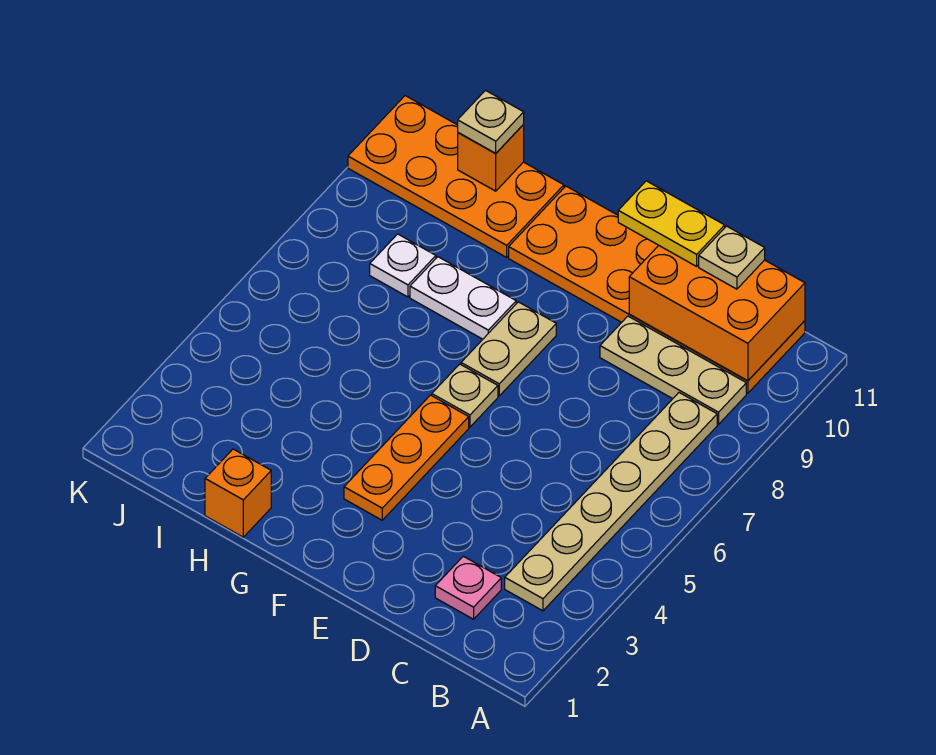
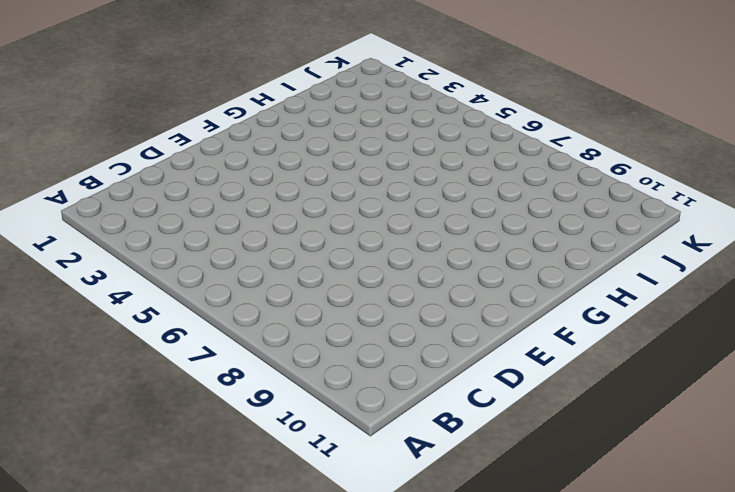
none -> tan 1x6 plate [505,393,717,611]
none -> tan 1x3 plate [600,316,746,424]
none -> orange 2x6 plate [509,186,805,393]

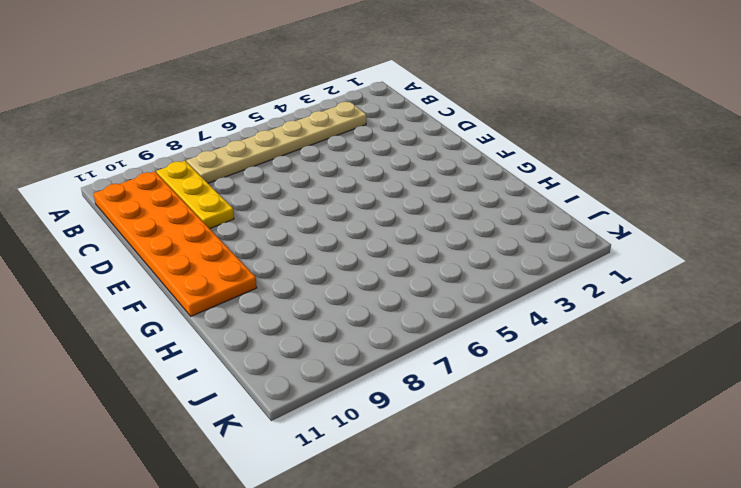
yellow 1x3 plate [156,161,234,229] -> tan 1x3 plate [600,316,746,424]
none -> pink 1x1 plate [435,556,501,619]
none -> orange 1x3 plate [344,395,469,520]
none -> tan 1x1 plate [432,364,498,427]

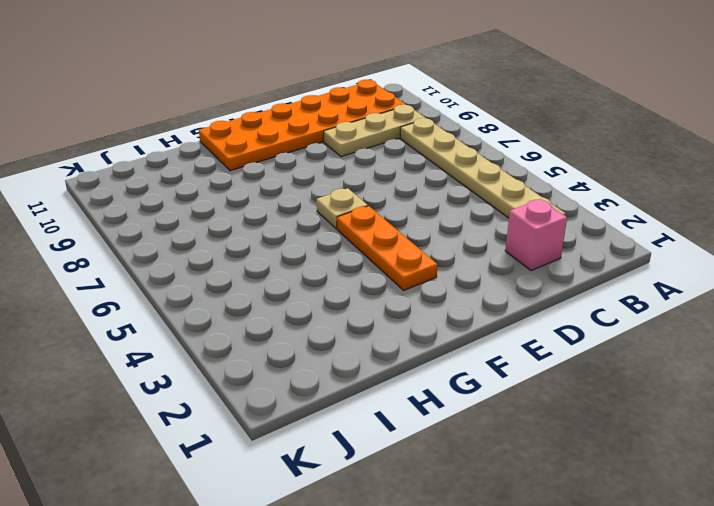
pink 1x1 brick [505,199,567,271] -> pink 1x1 plate [435,556,501,619]
none -> tan 1x2 plate [461,302,556,396]
none -> white 1x2 plate [410,257,516,339]
none -> orange 1x1 brick [205,449,271,537]

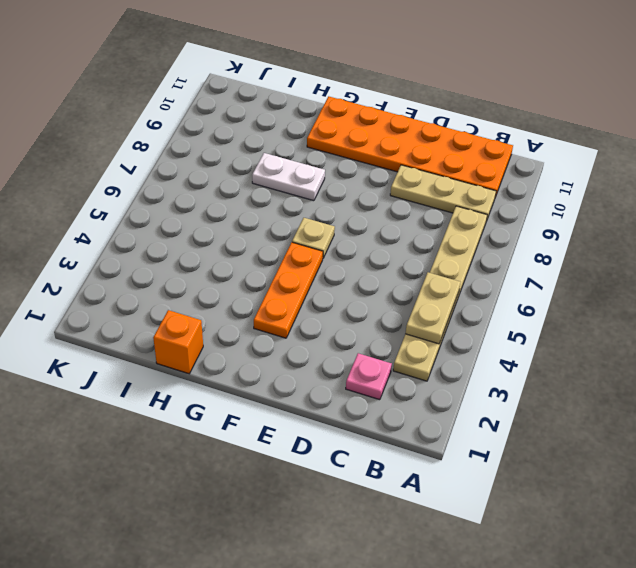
tan 1x2 plate [405,272,461,344] -> tan 1x2 plate moved to [461,302,556,396]
none -> orange 2x4 plate [348,96,564,257]
none -> white 1x1 plate [370,234,436,297]
none -> orange 2x3 brick [629,246,805,381]

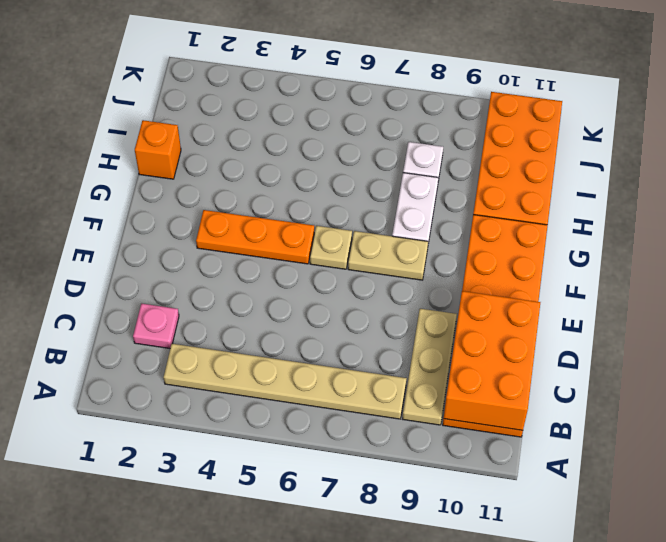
none -> orange 1x1 brick [458,125,524,191]
none -> tan 1x1 plate [699,226,765,289]
none -> yellow 1x2 plate [618,181,725,266]

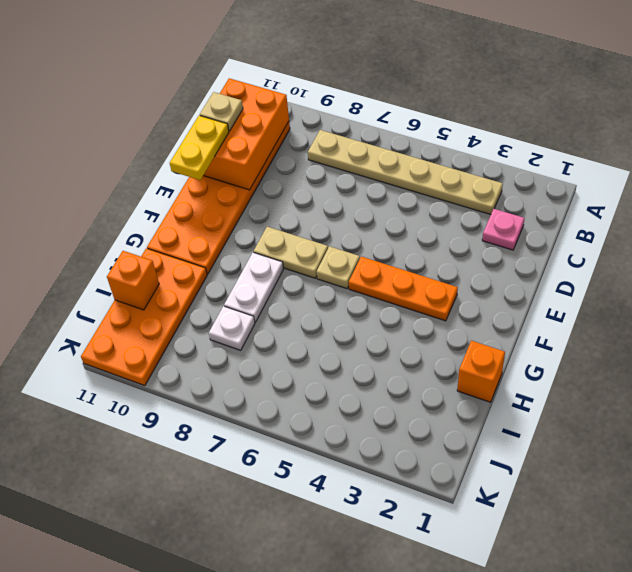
none -> tan 1x3 plate [600,316,746,424]
none -> tan 1x1 plate [458,90,524,153]

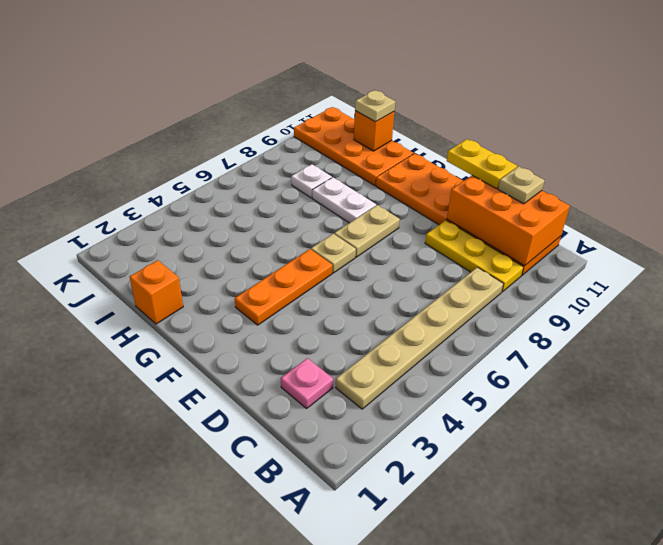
yellow 1x3 plate [425,220,524,292] -> tan 1x3 plate [600,316,746,424]

